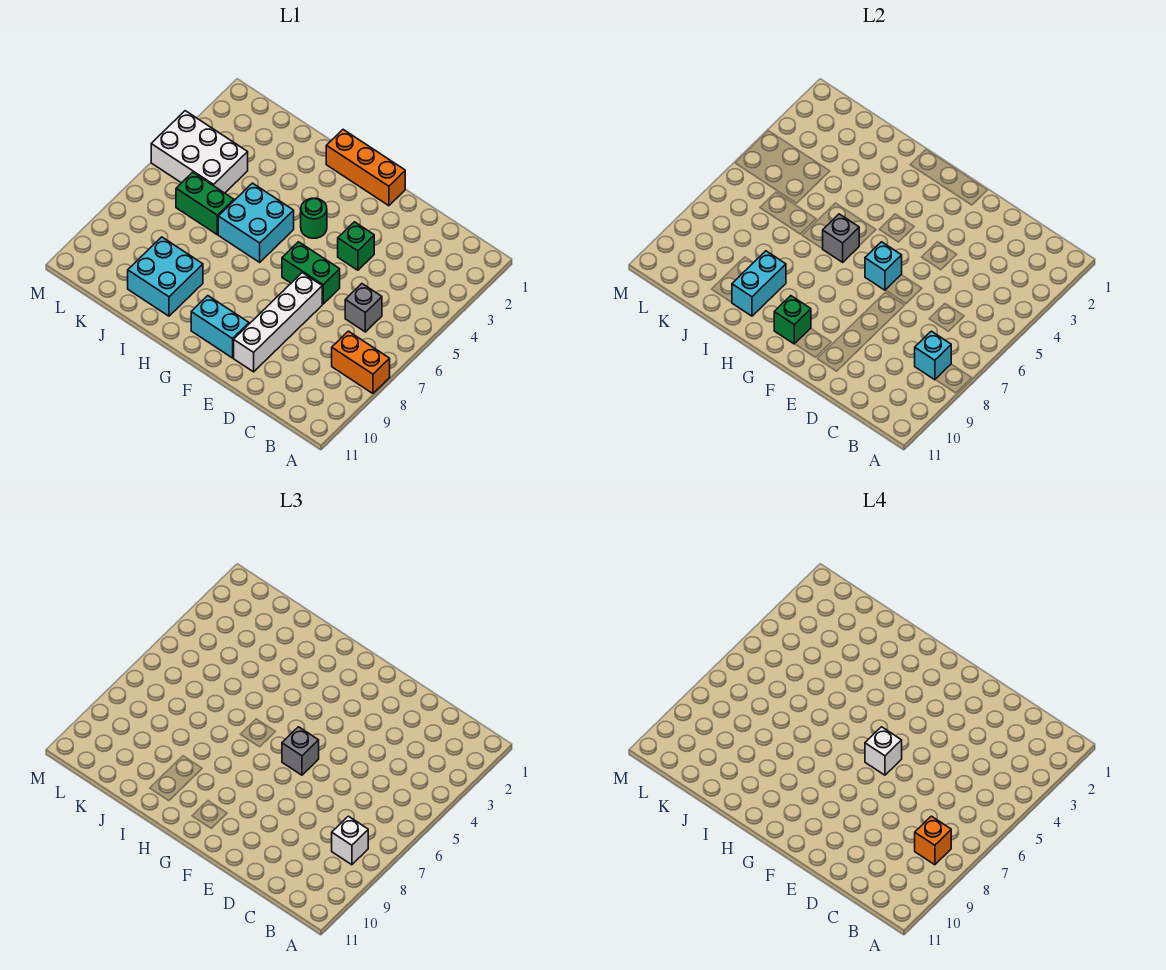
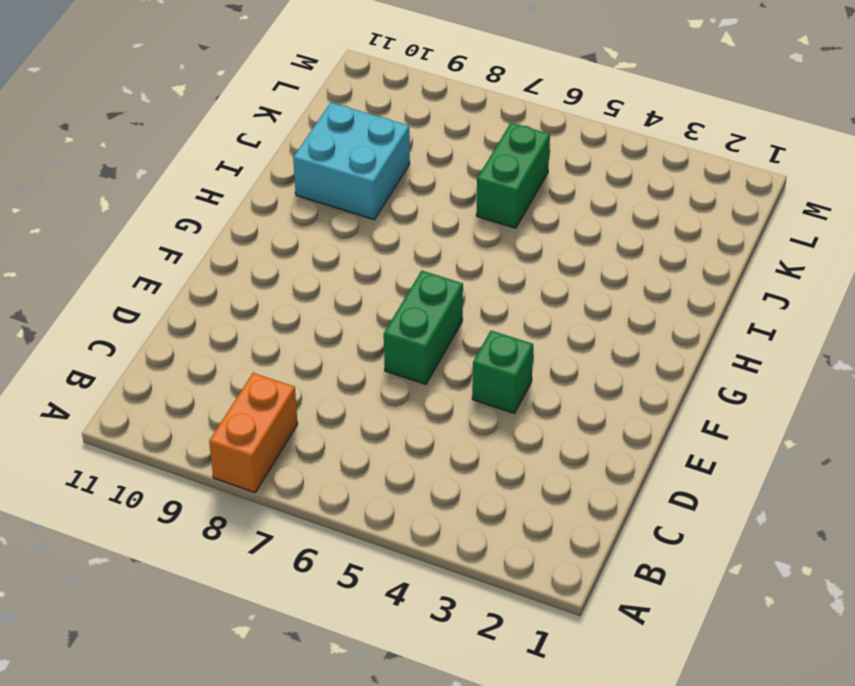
none -> grey 1x1 brick [345,284,382,332]
none -> white 1x4 brick [234,273,322,372]
none -> orange 1x3 brick [326,130,405,206]

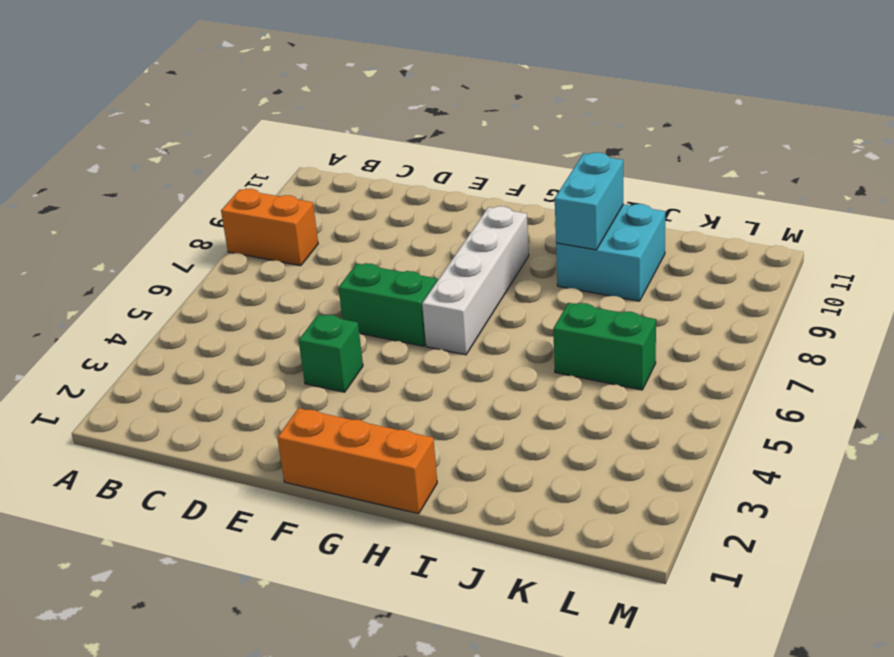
white 1x4 brick [422,206,529,355] -> white 1x4 brick moved to [234,273,322,372]
none -> grey 1x1 brick [345,284,382,332]
none -> cyan 1x2 brick [191,296,249,358]
none -> green 1x1 round brick [301,198,327,238]

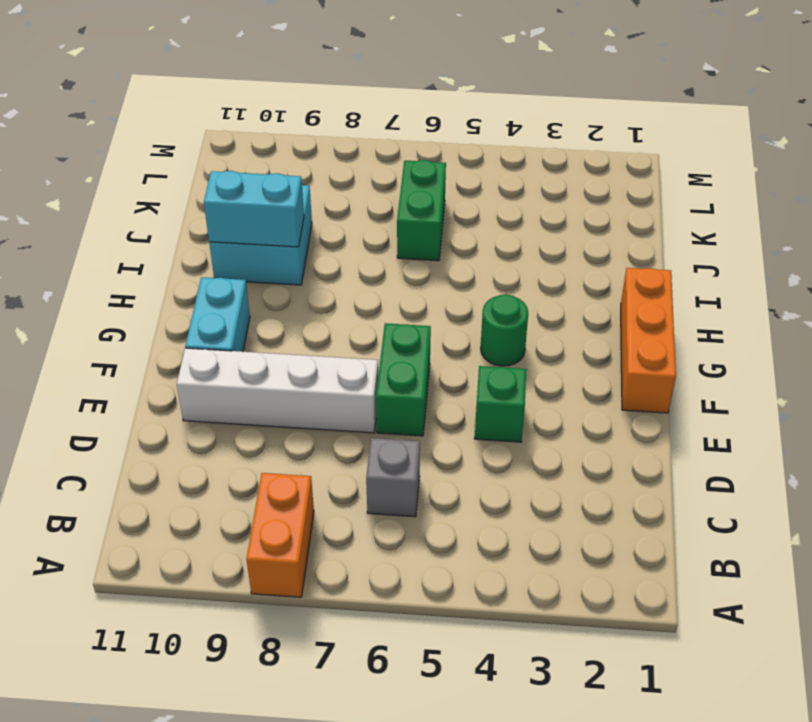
none -> cyan 2x2 brick [218,183,294,262]
none -> white 2x3 brick [151,111,248,193]
none -> cyan 1x1 brick [915,331,951,380]

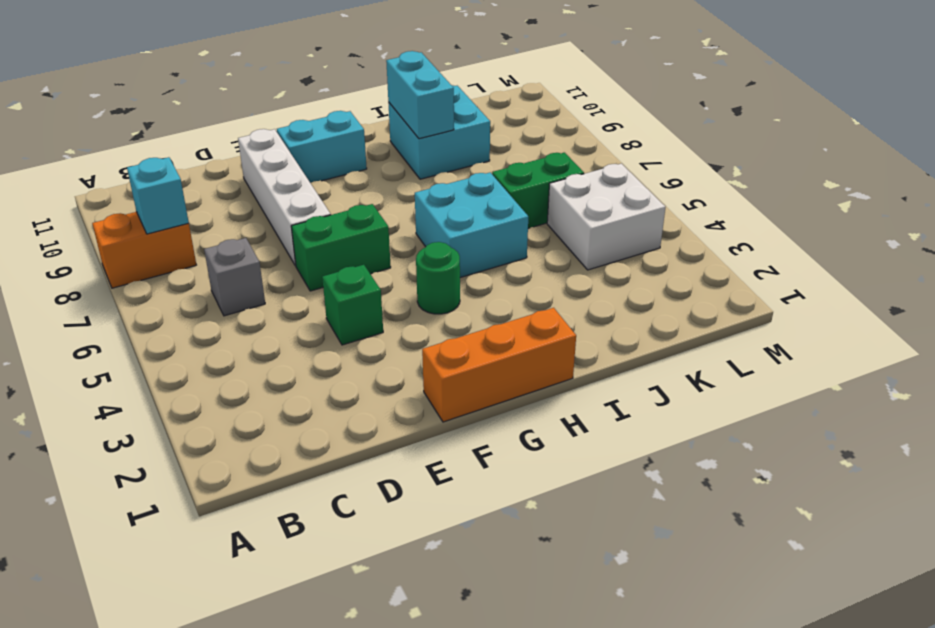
white 2x2 brick [547,164,665,270] -> white 2x3 brick [151,111,248,193]
none -> cyan 1x1 brick [865,242,902,290]
none -> green 1x1 brick [774,296,811,344]
none -> grey 1x1 brick [823,214,859,262]

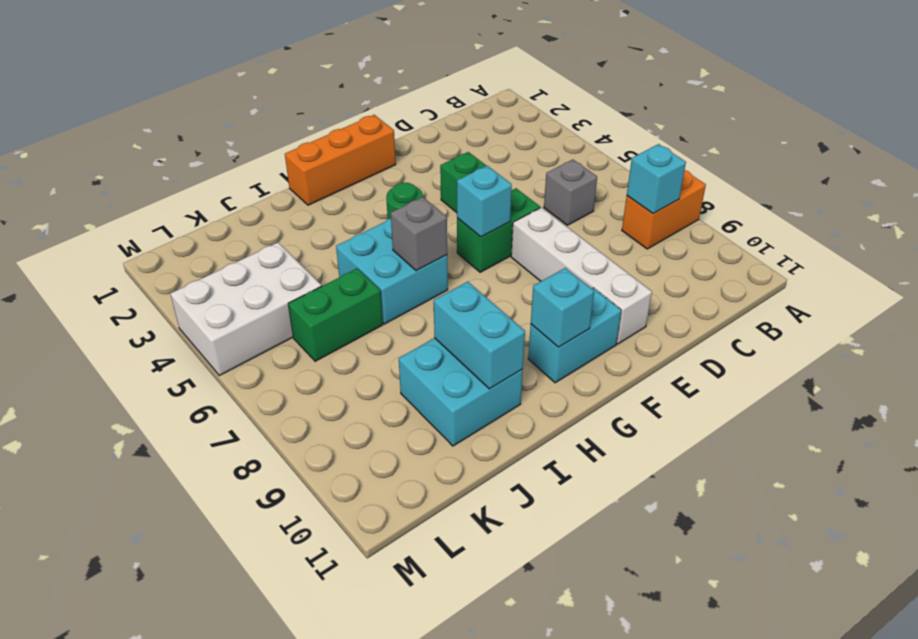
cyan 1x1 brick [531,268,594,347] -> green 1x1 brick [774,296,811,344]
none -> white 1x1 brick [332,816,368,865]
none -> grey 1x1 brick [282,727,319,775]
none -> orange 1x1 brick [915,816,951,865]

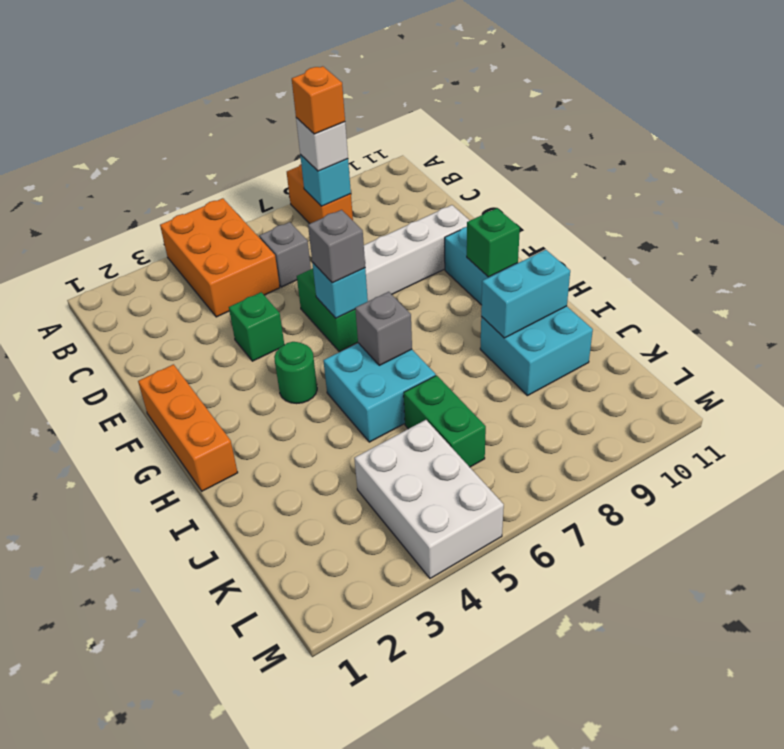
orange 2x3 brick [160,198,280,317] -> none
none -> white 1x1 brick [865,727,902,775]

